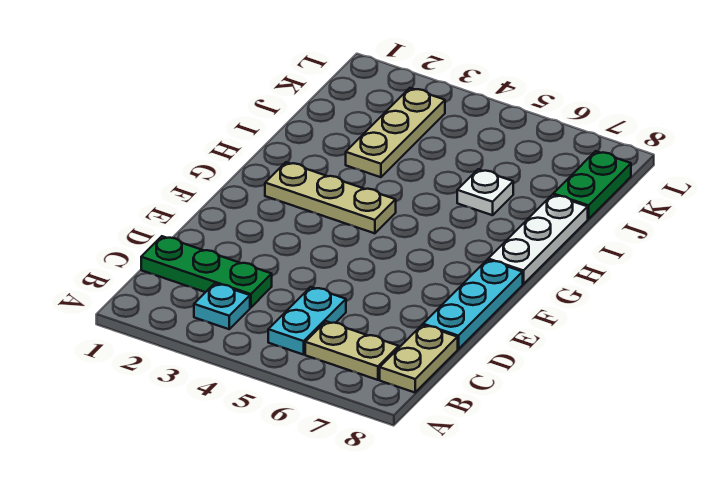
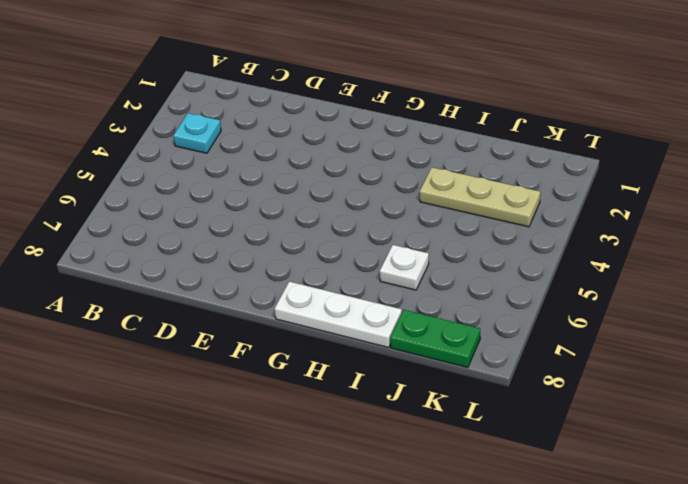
none -> cyan 1x2 plate [268,287,346,355]
none -> tan 1x2 plate [305,321,399,380]

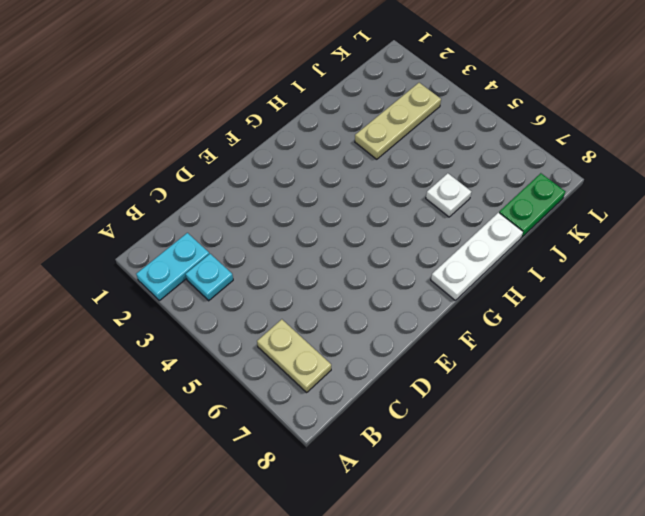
cyan 1x2 plate [136,233,209,301] -> cyan 1x2 plate moved to [268,287,346,355]
none -> tan 1x2 plate [380,325,458,393]
none -> green 1x3 plate [141,236,272,308]

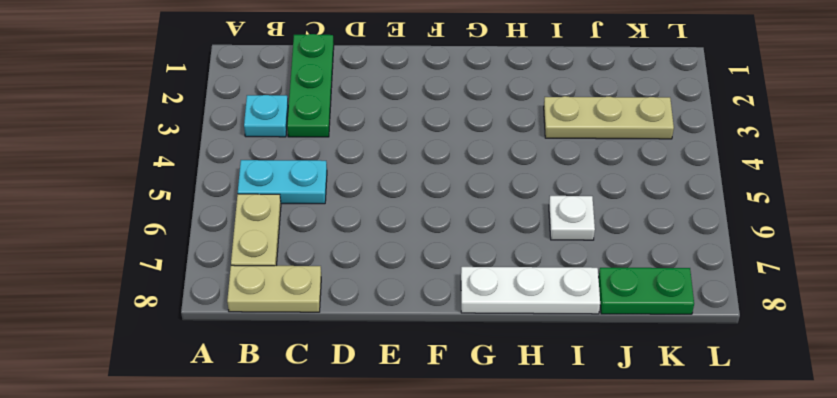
none -> cyan 1x3 plate [423,260,523,349]
none -> tan 1x3 plate [265,162,396,233]

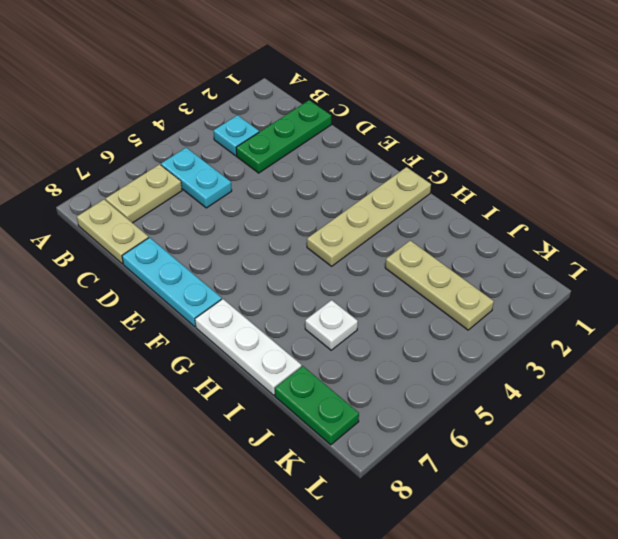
tan 1x4 plate [307,167,431,266] -> tan 1x3 plate [265,162,396,233]

